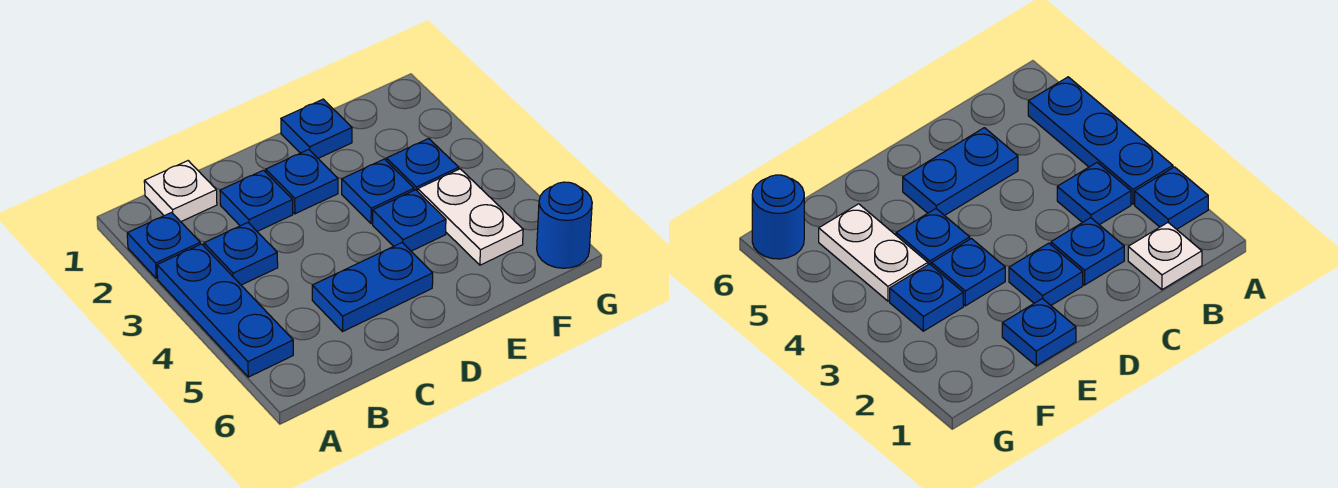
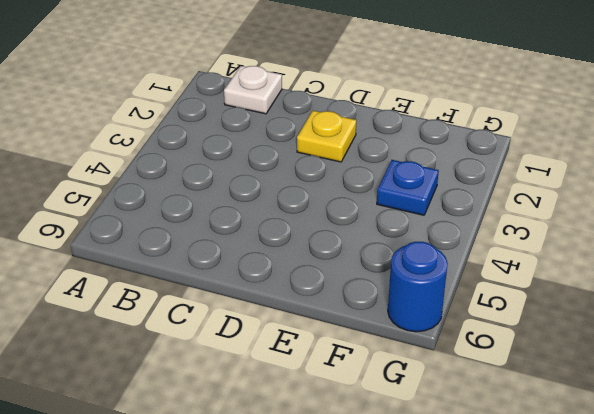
yellow 1x1 plate [297,111,356,162] -> blue 1x1 plate [266,150,338,214]
none -> blue 1x1 plate [127,212,200,278]
none -> blue 1x3 plate [157,244,293,377]
none -> blue 1x1 plate [204,223,278,285]

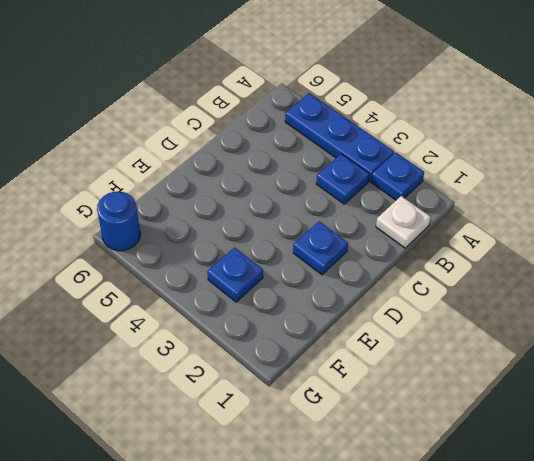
none -> blue 1x1 plate [220,170,293,231]
none -> blue 1x2 plate [312,243,433,332]
none -> blue 1x1 plate [281,99,352,158]

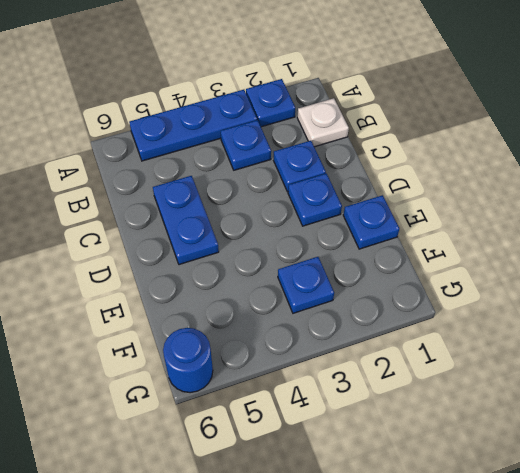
none -> blue 1x1 plate [342,159,414,224]
none -> blue 1x1 plate [373,190,446,251]
none -> white 1x2 plate [418,169,523,265]

